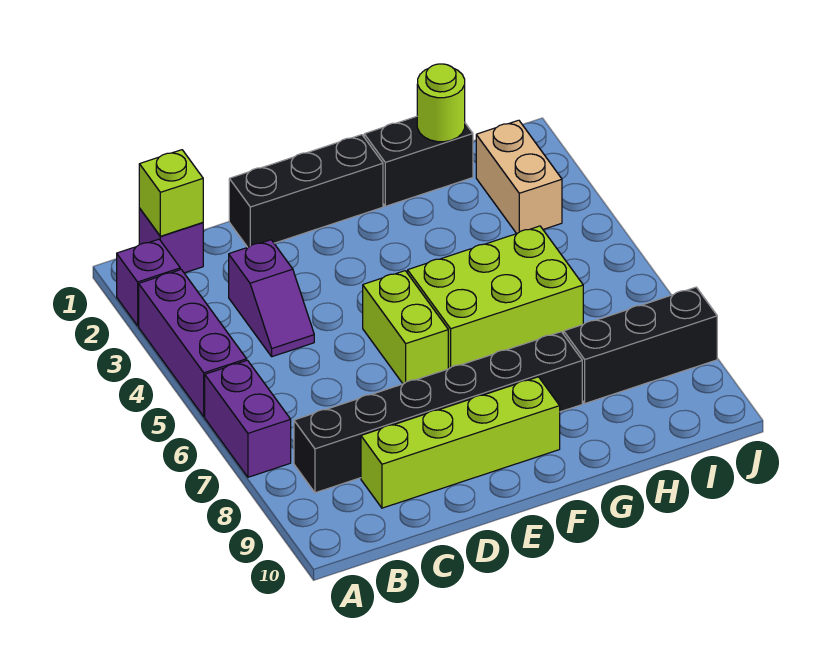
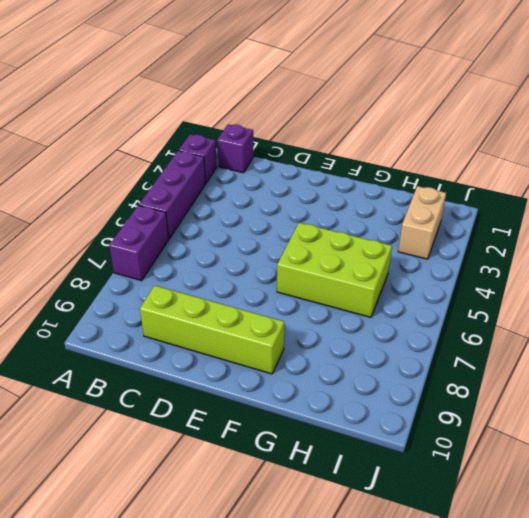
none -> black 1x6 brick [294,332,582,493]
none -> purple 1x2 slope [229,240,314,357]
none -> black 1x3 brick [229,135,383,247]

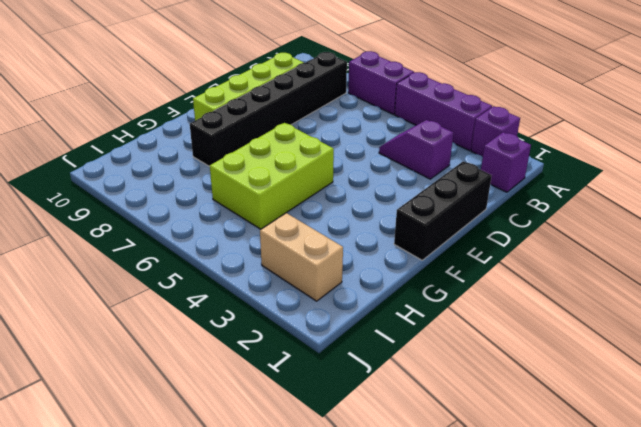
none -> lime 1x2 brick [363,271,448,384]
none -> black 1x2 brick [364,116,473,206]
none -> black 1x3 brick [564,287,717,403]

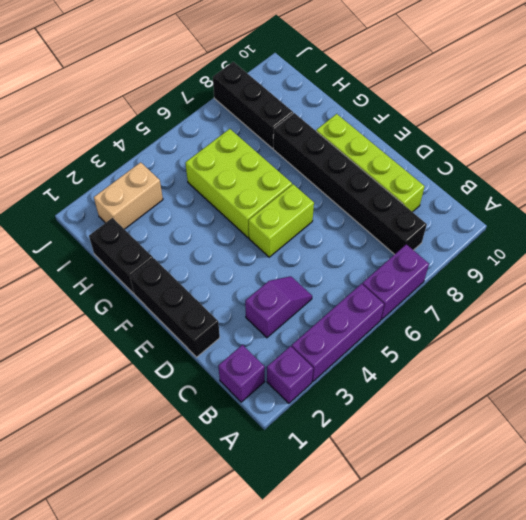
none -> lime 1x1 brick [139,150,203,236]
none -> lime 1x1 round brick [417,64,465,142]

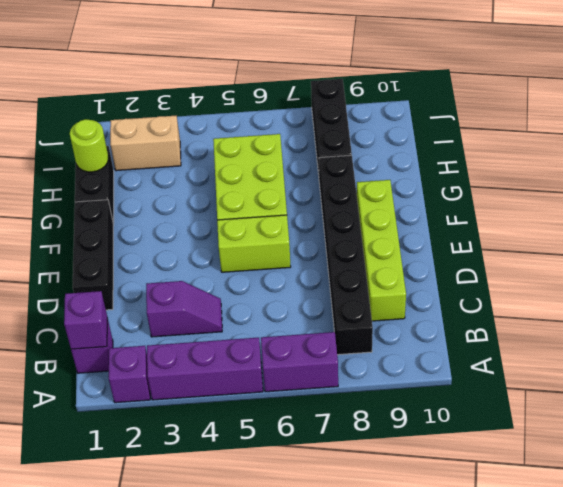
purple 1x1 brick [64,291,107,349] -> lime 1x1 brick [139,150,203,236]

